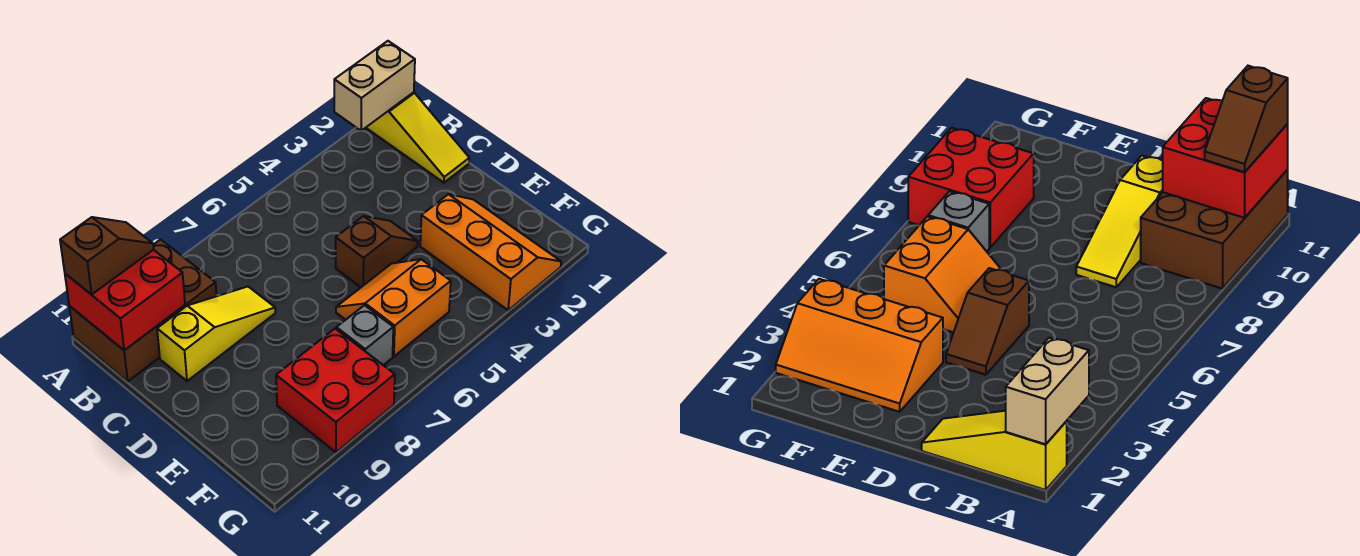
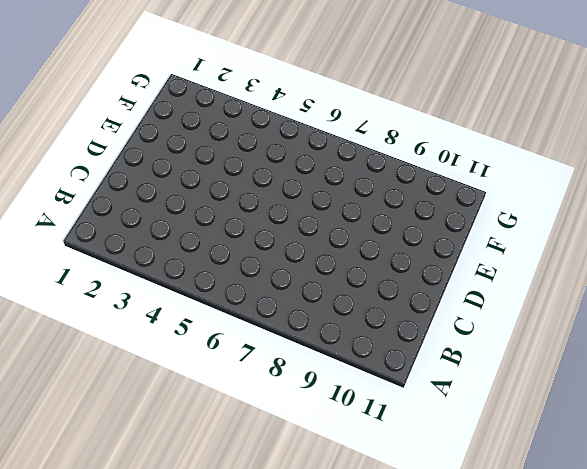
none -> yellow 1x3 slope [366,92,469,183]
none -> brown 2x3 brick [69,240,216,381]

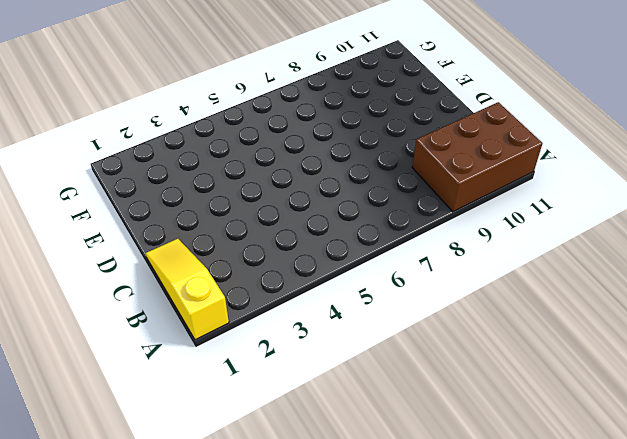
none -> yellow 1x3 slope [157,287,275,381]
none -> brown 1x2 slope [336,216,418,287]

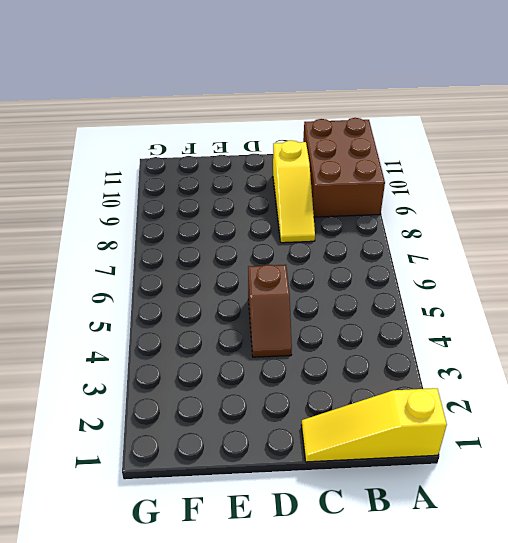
none -> orange 2x3 slope [420,194,561,310]
none -> orange 2x2 slope [336,259,451,356]

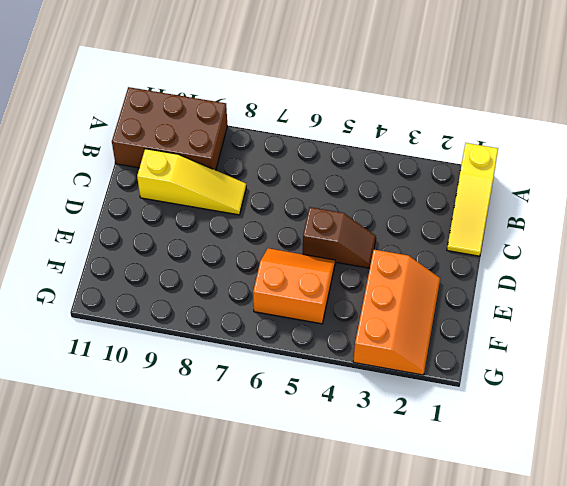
none -> grey 1x1 brick [336,305,393,365]
none -> red 2x2 brick [276,329,395,452]

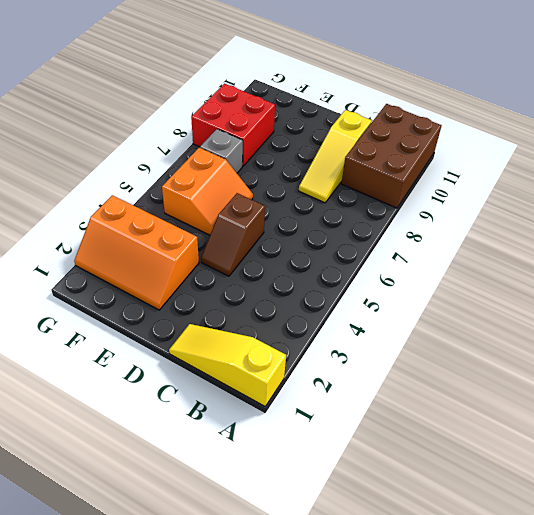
none -> tan 1x2 brick [334,41,415,131]
none -> red 2x2 brick [65,250,185,350]

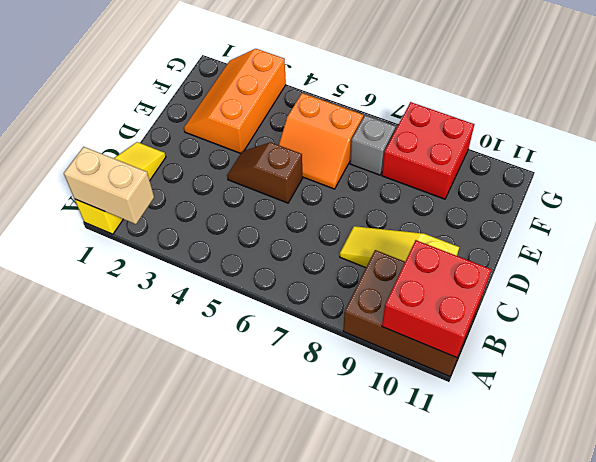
none -> brown 1x2 slope [60,217,154,295]

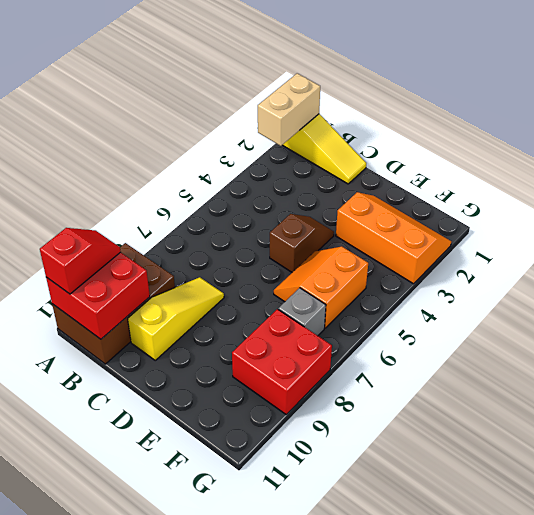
red 1x2 slope [40,228,121,294] -> brown 1x2 slope [60,217,154,295]

